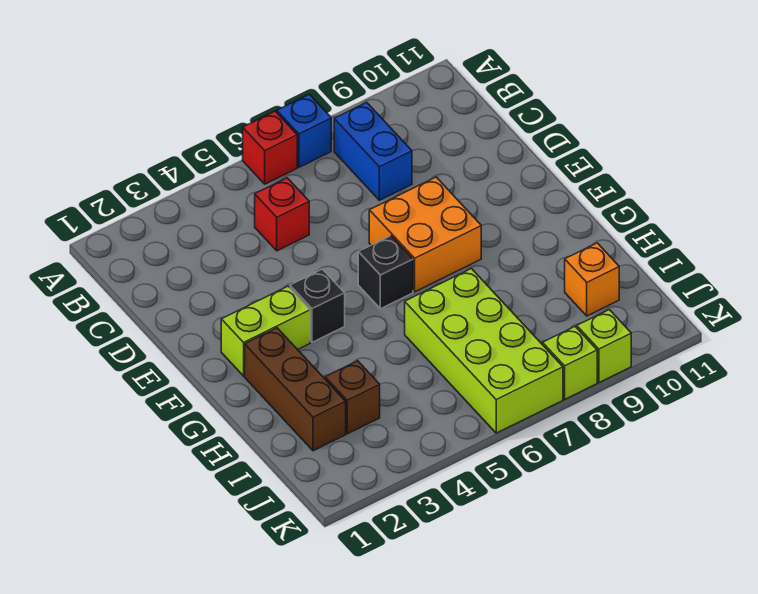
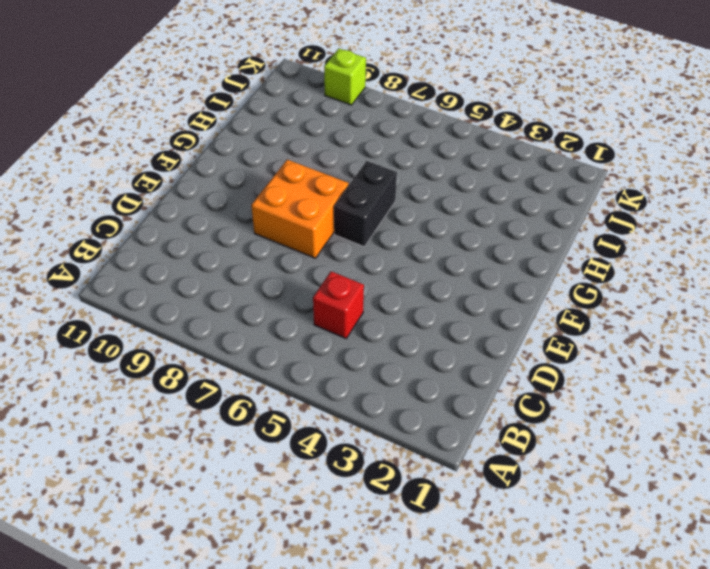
black 1x2 brick [334,161,397,247] -> black 1x1 brick [358,236,413,309]
none -> red 1x1 brick [243,111,297,184]
none -> blue 1x1 brick [277,94,331,167]
none -> blue 1x2 brick [334,102,412,200]

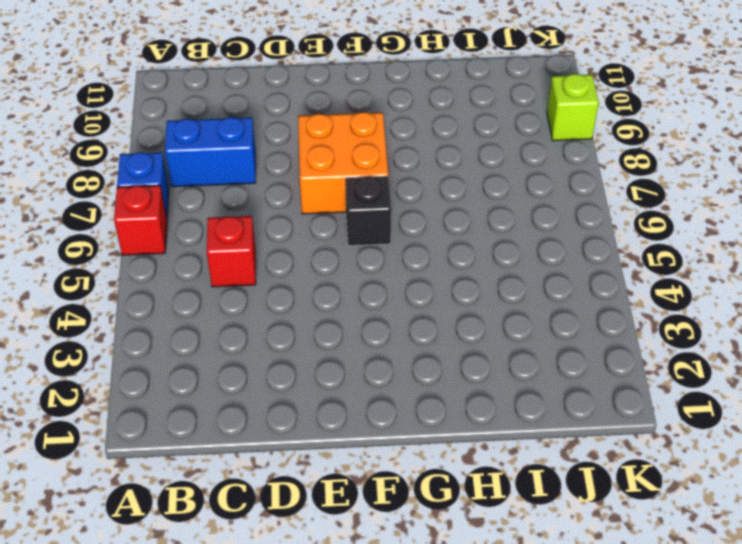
none -> lime 1x2 brick [221,286,310,376]
none -> black 1x1 brick [290,269,345,342]
none -> brown 1x3 brick [245,328,346,451]

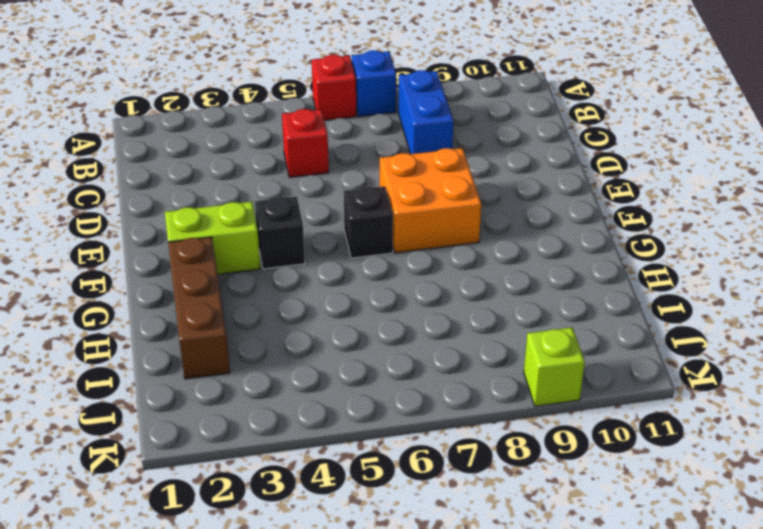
none -> lime 2x4 brick [405,269,563,433]
none -> brown 1x1 brick [325,361,380,434]
none -> orange 1x1 brick [565,243,619,316]

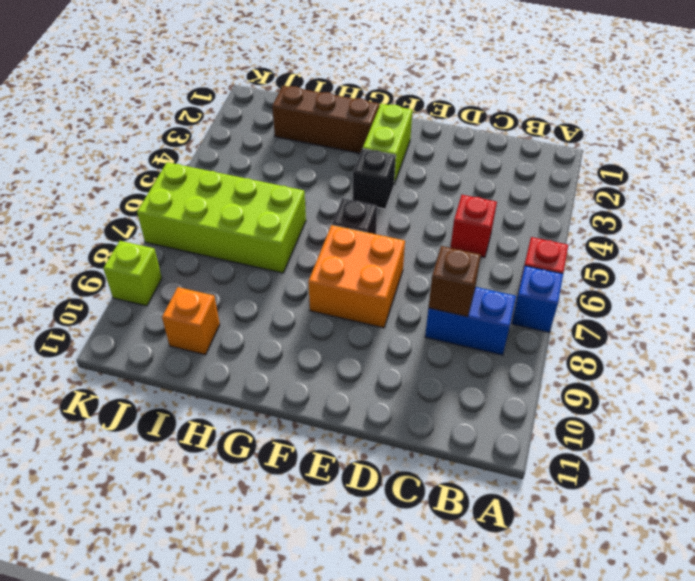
brown 1x1 brick [428,246,481,317] -> brown 1x1 brick moved to [325,361,380,434]
none -> lime 1x1 brick [543,327,597,399]

